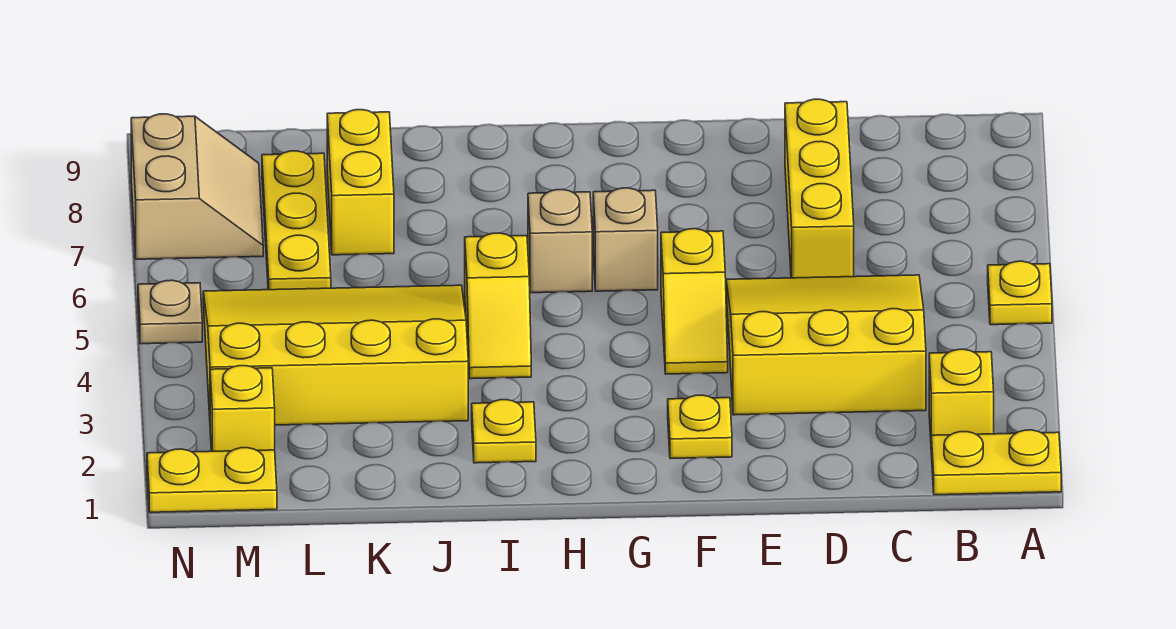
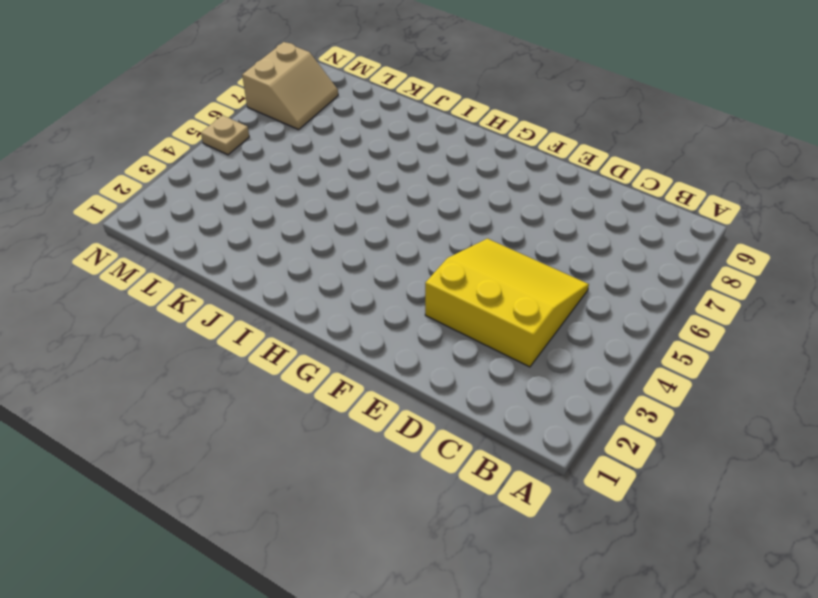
none -> yellow 1x2 plate [931,430,1061,495]
none -> yellow 1x1 plate [988,261,1052,325]
none -> yellow 1x1 brick [929,349,994,436]

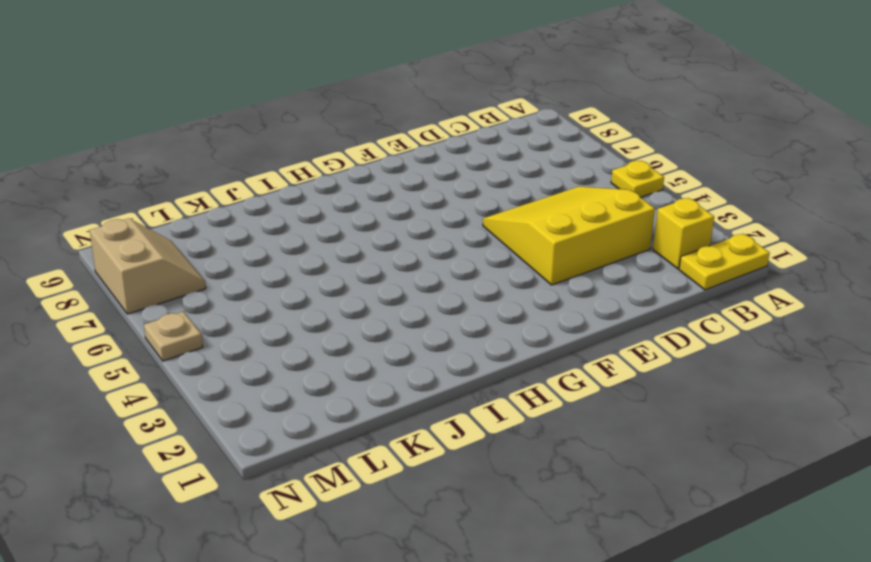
none -> yellow 1x3 brick [785,99,854,278]
none -> yellow 1x1 plate [668,395,732,459]
none -> yellow 1x2 slope [661,229,728,374]

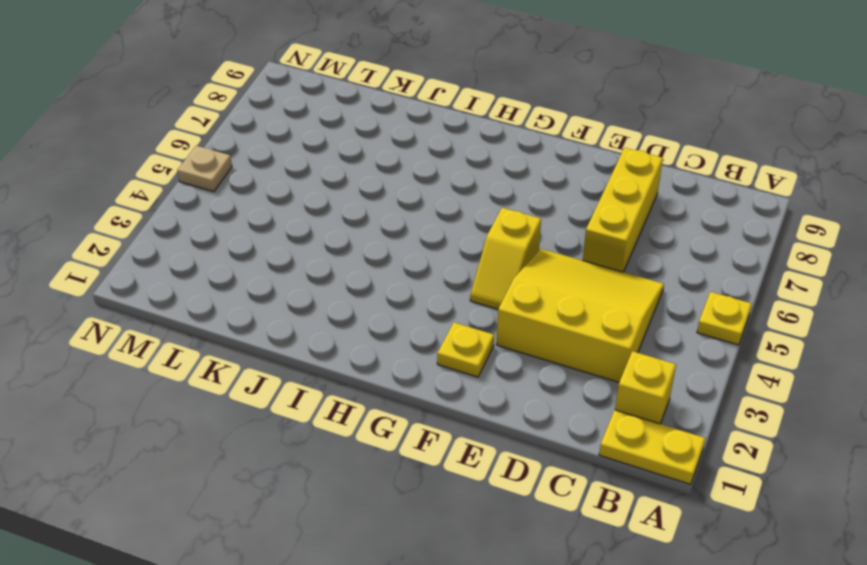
none -> tan 1x1 brick [593,188,658,291]
none -> tan 1x1 brick [528,190,592,293]
none -> yellow 1x1 plate [472,400,536,463]

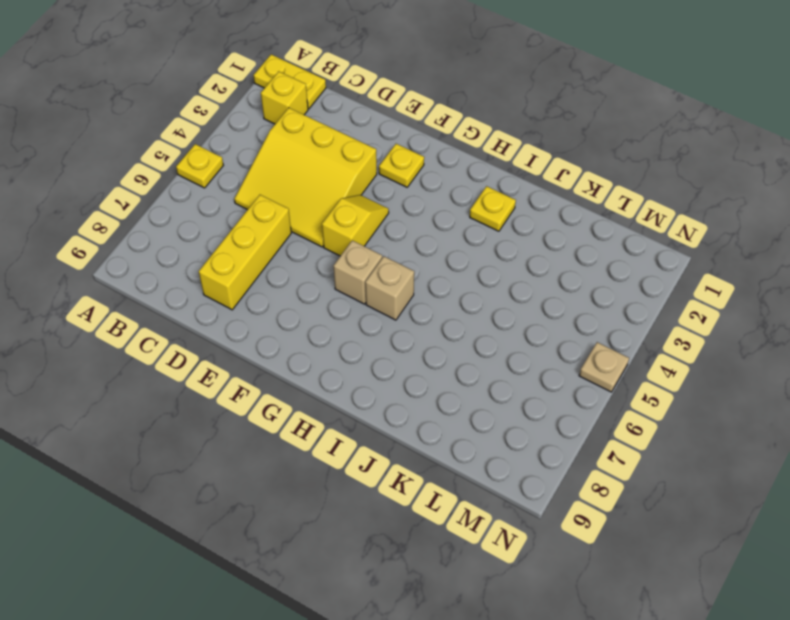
none -> yellow 1x2 slope [465,233,531,379]
none -> yellow 3x4 slope [203,285,468,425]
none -> yellow 1x2 brick [327,110,394,255]

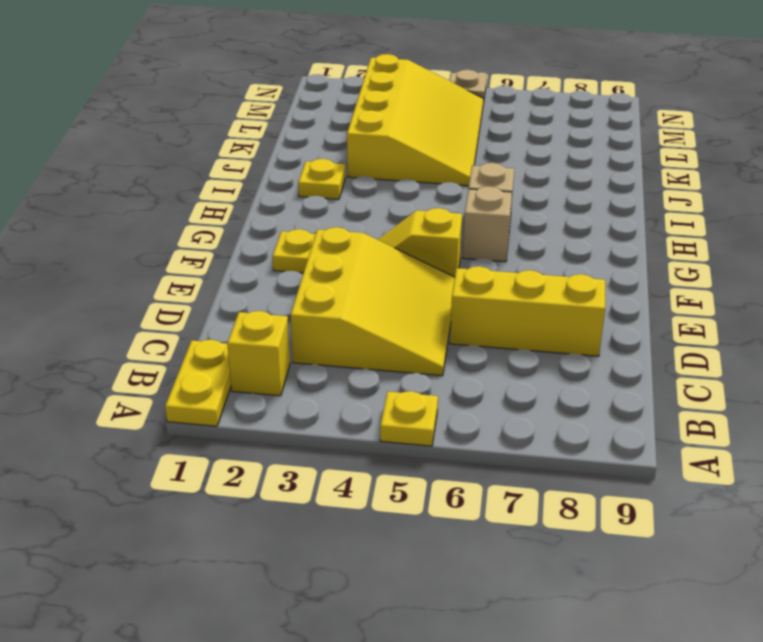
none -> yellow 1x2 slope [465,233,531,379]
none -> yellow 1x2 brick [327,110,394,255]
none -> yellow 1x3 plate [262,151,331,290]

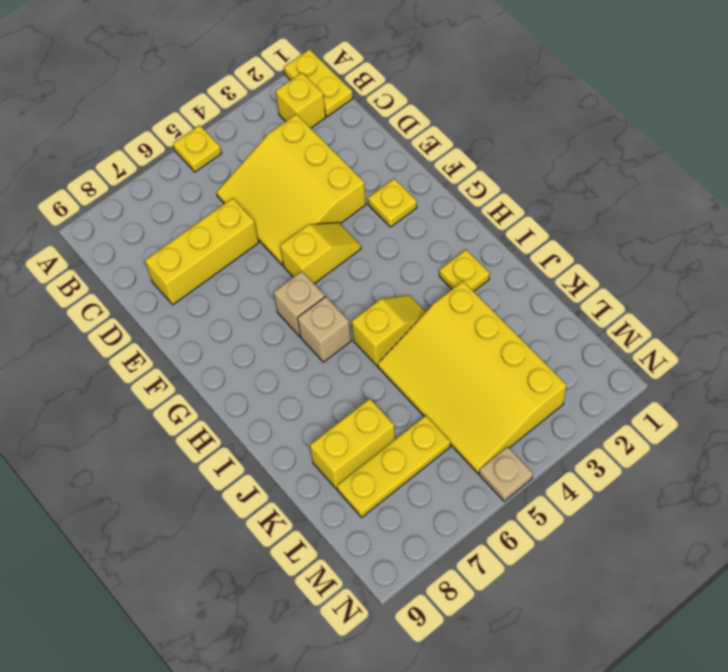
none -> yellow 1x2 plate [147,448,277,512]
none -> yellow 1x1 brick [210,366,275,451]
none -> tan 2x2 slope [131,114,263,259]

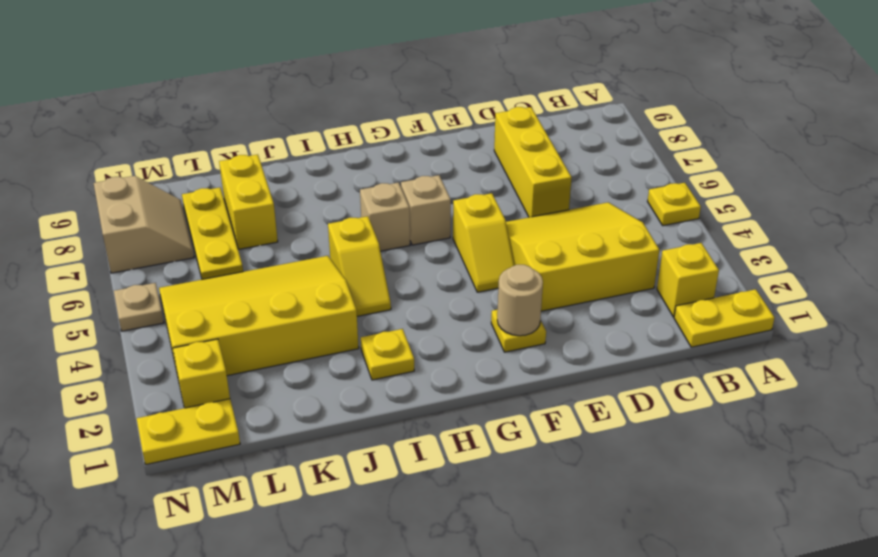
tan 1x1 round brick [497,265,543,336] -> none

